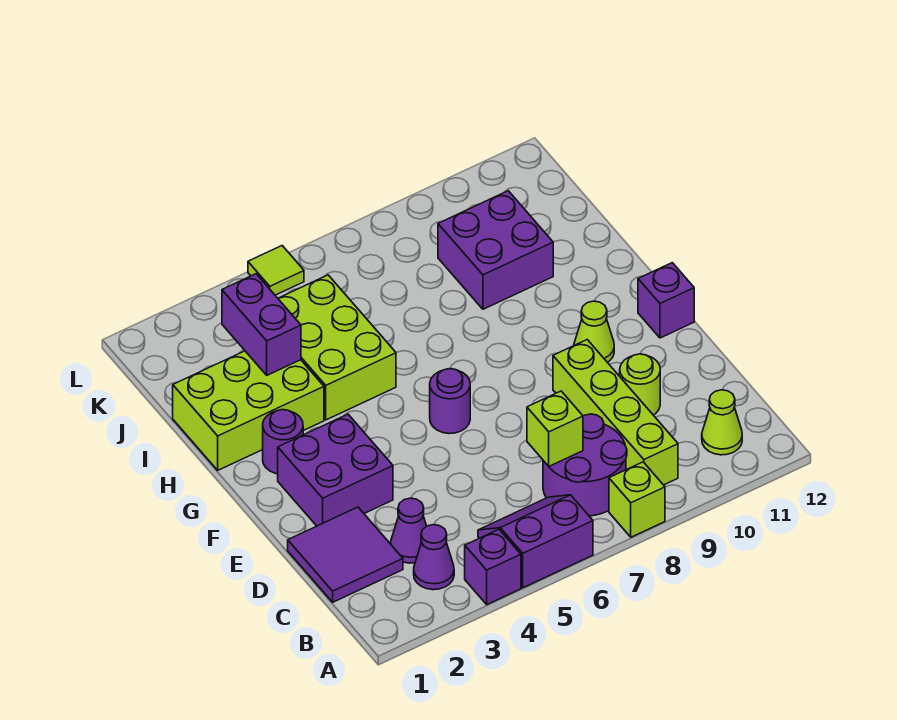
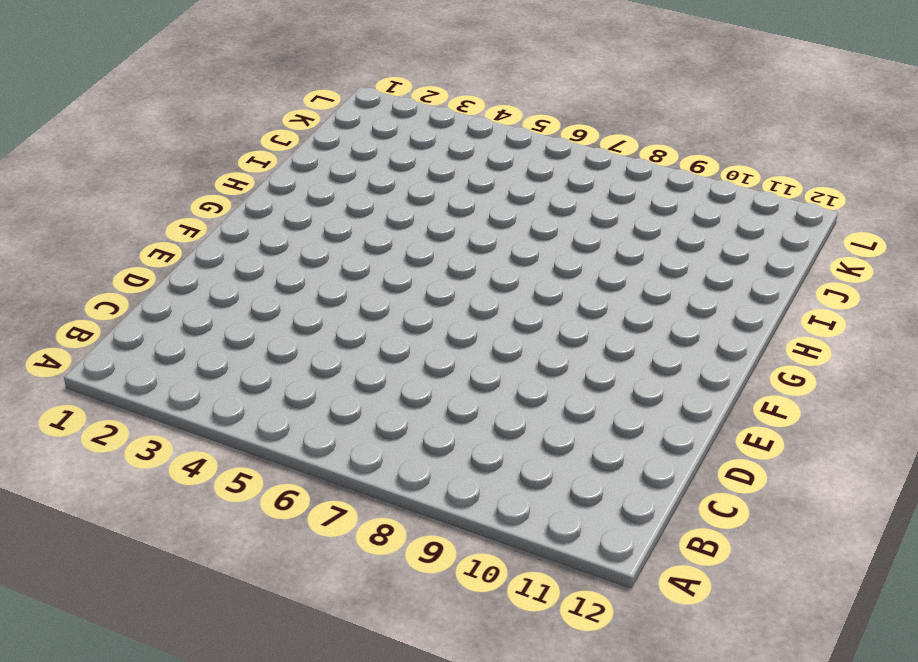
none -> purple 1x1 brick [465,529,521,604]
none -> purple 2x2 slope [478,495,593,588]
none -> lime 1x1 brick [609,462,665,537]

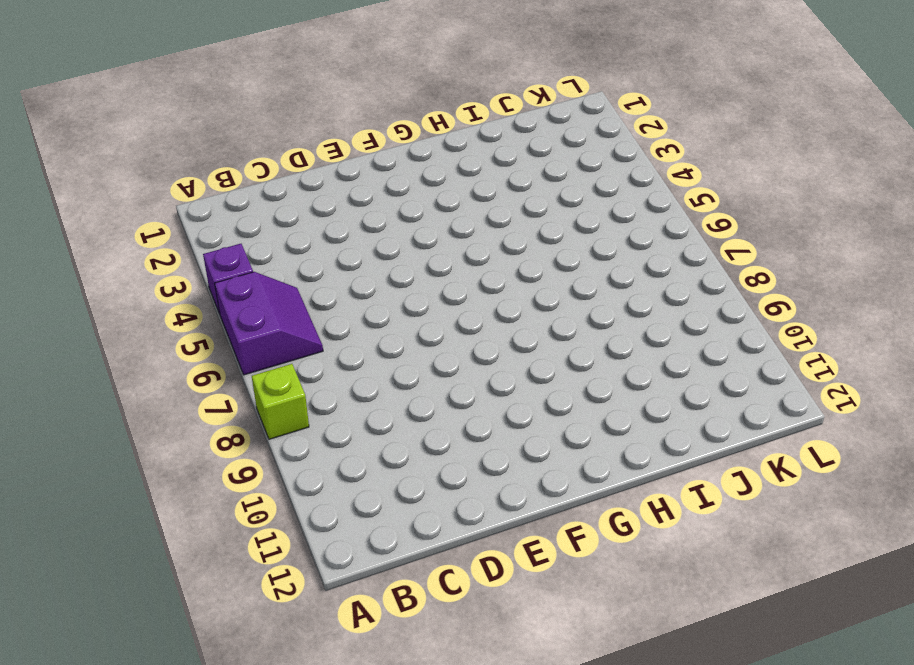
none -> purple 1x1 cone [414,525,454,590]
none -> purple 2x2 round brick [543,414,627,516]
none -> lime 1x4 brick [553,340,678,485]

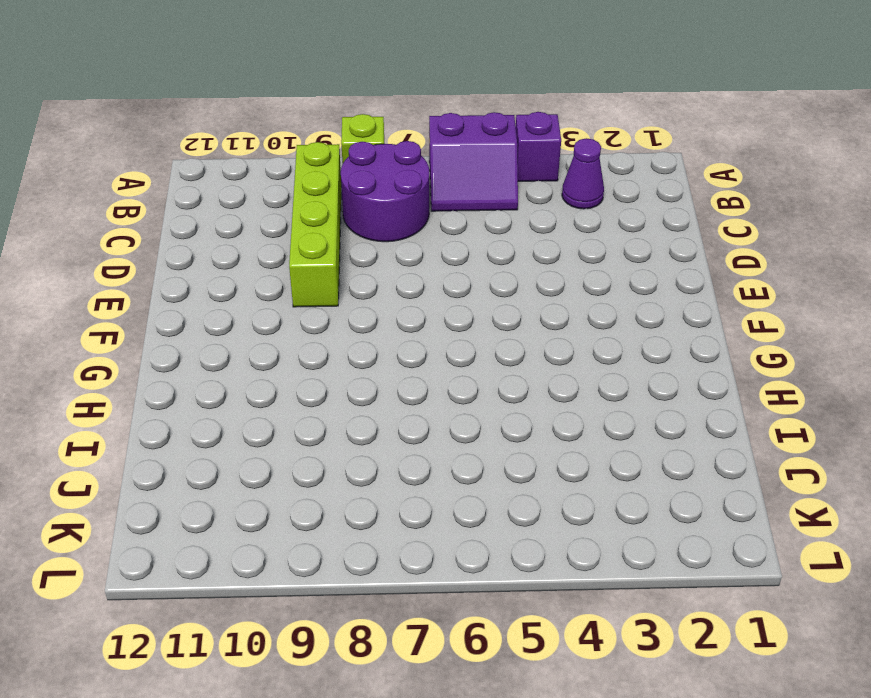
none -> lime 1x1 cone [702,390,742,455]
none -> purple 2x2 tile [288,507,403,602]
none -> purple 1x1 cone [391,498,426,563]

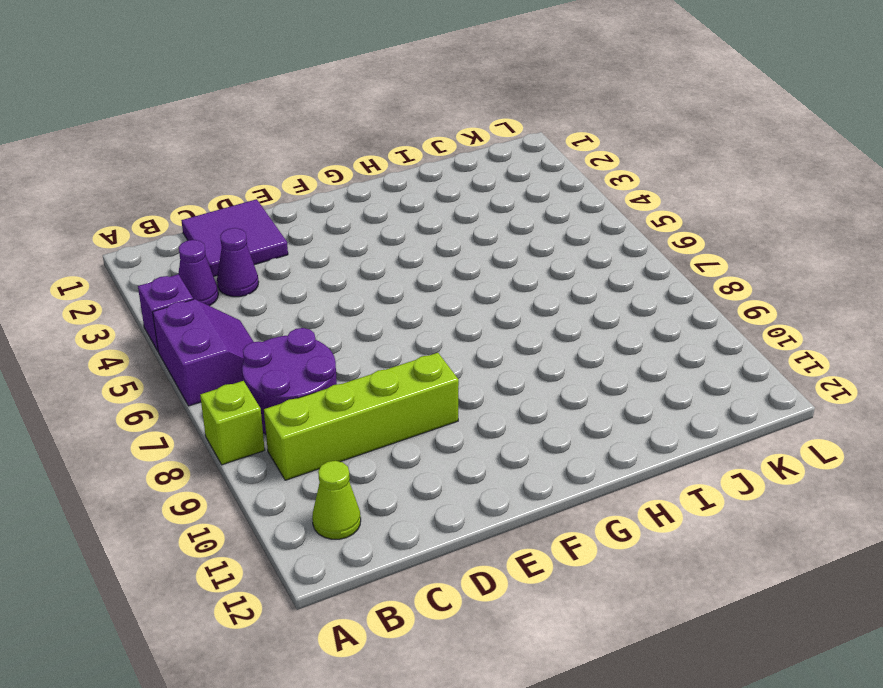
none -> lime 1x1 round brick [620,354,660,415]
none -> purple 2x2 brick [278,414,393,526]
none -> purple 1x1 round brick [430,369,470,434]

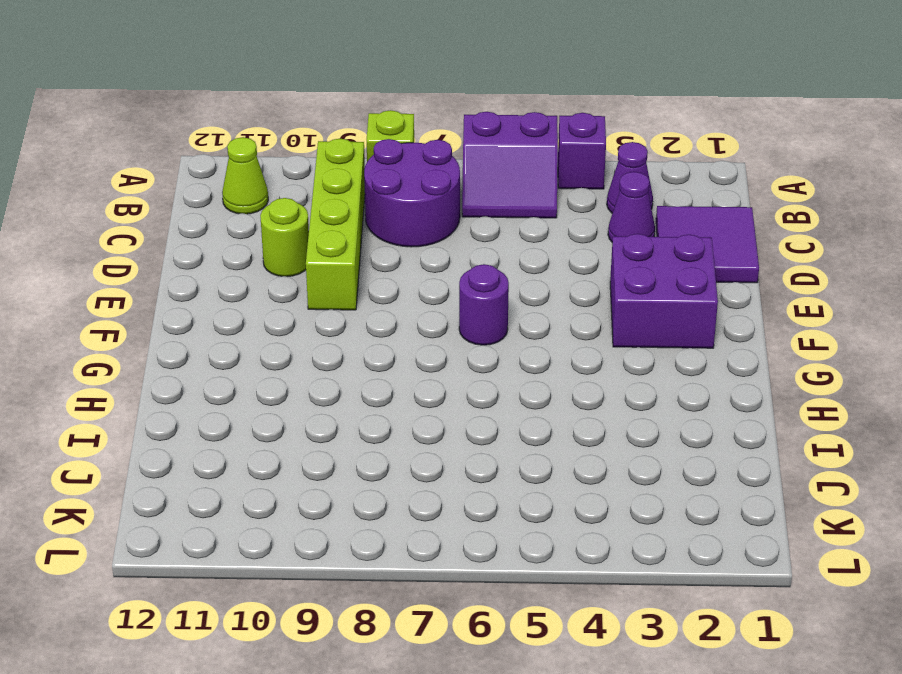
none -> lime 1x1 cone [574,301,614,362]
none -> purple 1x1 brick [638,263,694,338]
none -> purple 1x1 round brick [263,410,303,474]

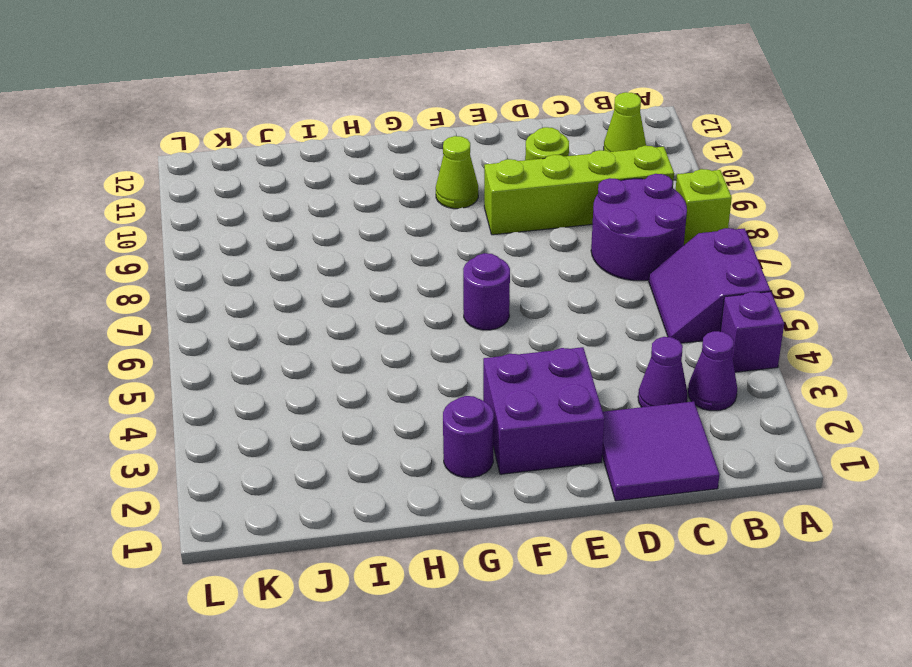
none -> purple 1x1 brick [638,263,694,338]
none -> lime 2x3 brick [173,351,324,470]
none -> lime 2x3 brick [278,275,396,420]

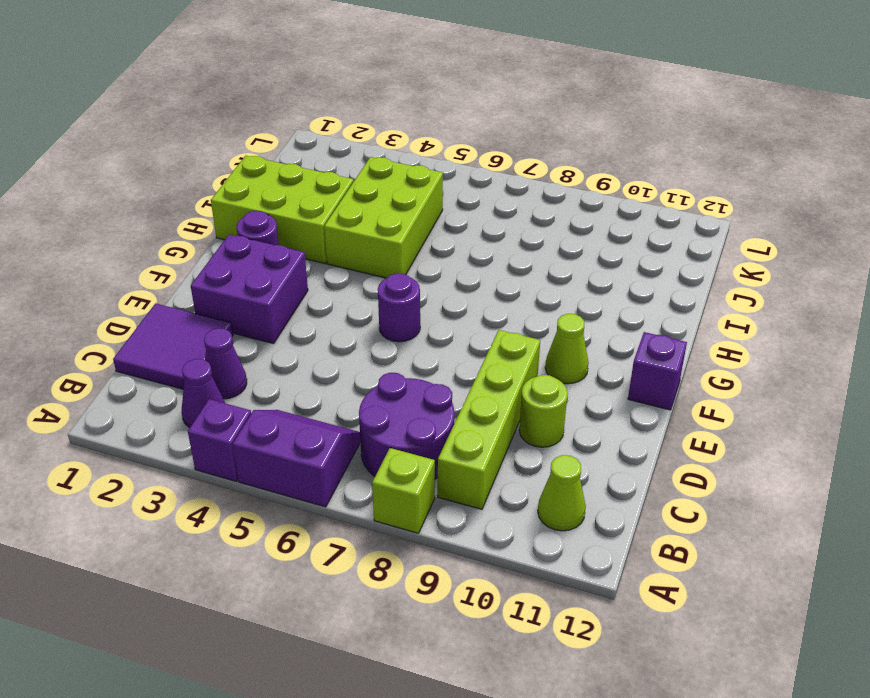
none -> purple 2x2 brick [438,191,553,309]
none -> lime 1x1 tile [248,246,304,295]
none -> lime 1x1 brick [527,391,583,466]

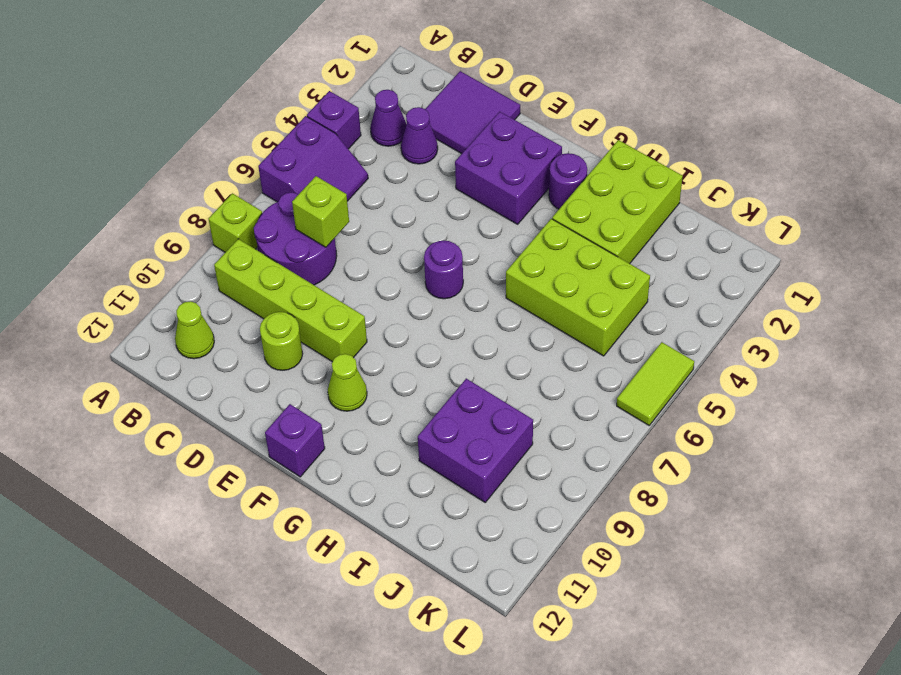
lime 1x2 tile [617,342,694,425] -> lime 1x1 tile [248,246,304,295]
none -> purple 1x2 brick [222,274,301,375]

